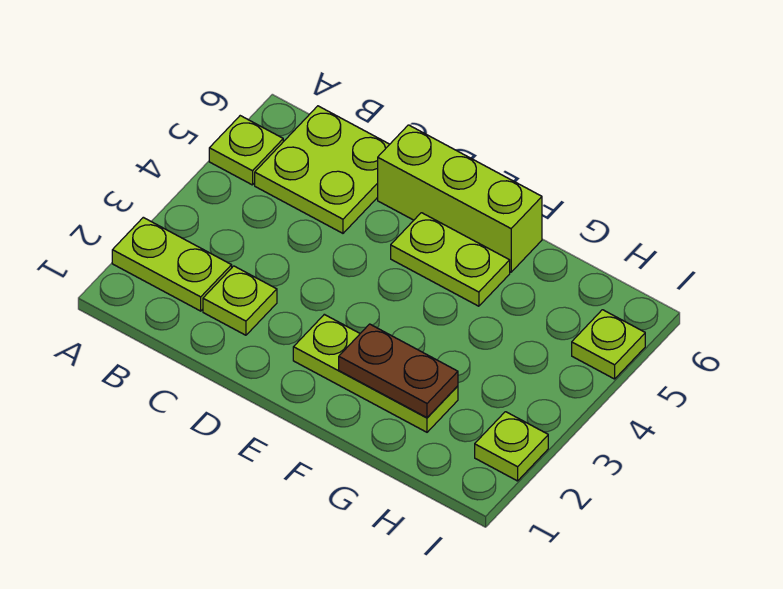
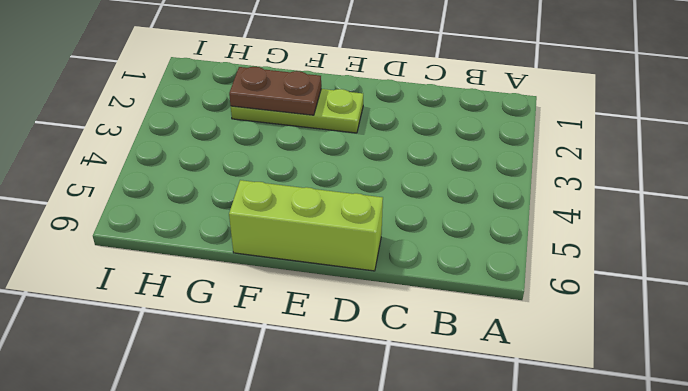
none -> lime 1x2 plate [112,217,232,311]
none -> lime 1x1 plate [209,116,283,185]

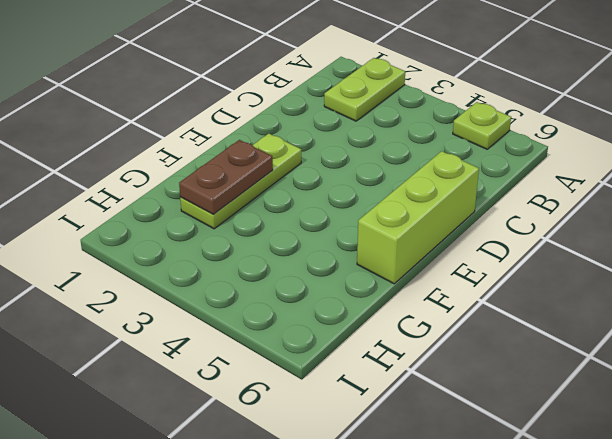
none -> lime 2x2 plate [255,106,390,233]
none -> lime 1x1 plate [203,266,277,335]

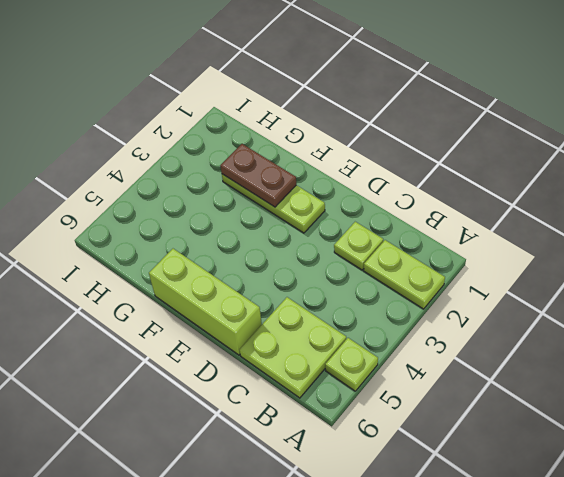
none -> lime 1x2 plate [391,213,510,306]
none -> lime 1x1 plate [475,412,548,481]

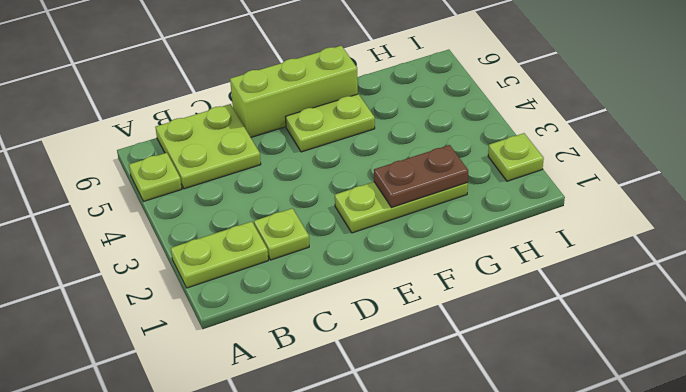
none -> lime 1x1 plate [572,310,645,379]

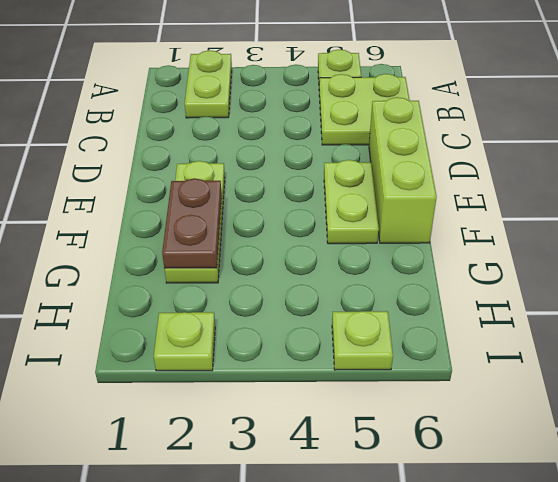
none -> lime 1x1 plate [203,266,277,335]

